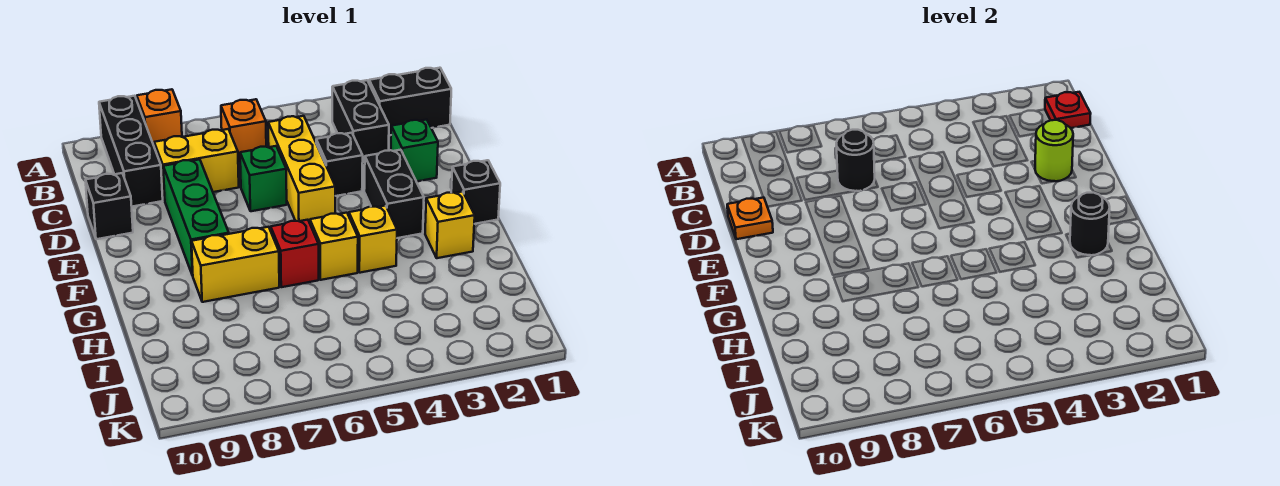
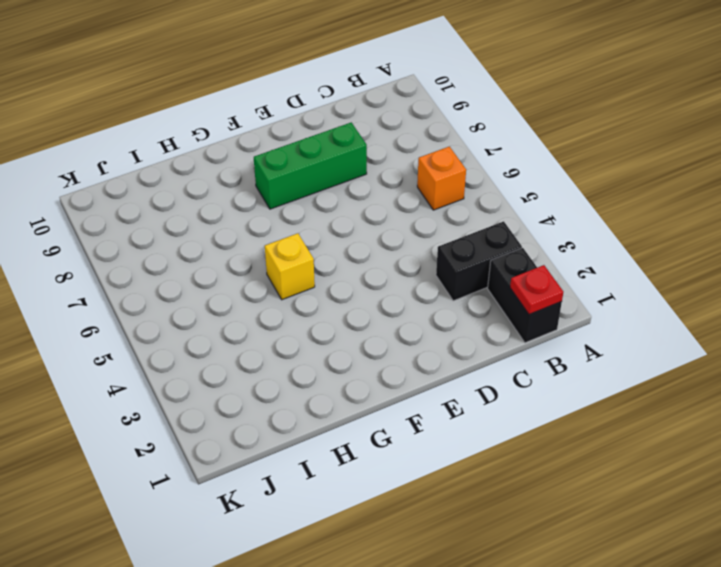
none -> orange 1x1 brick [137,89,182,145]
none -> black 1x3 brick [99,96,163,207]
none -> yellow 1x3 brick [268,116,335,223]

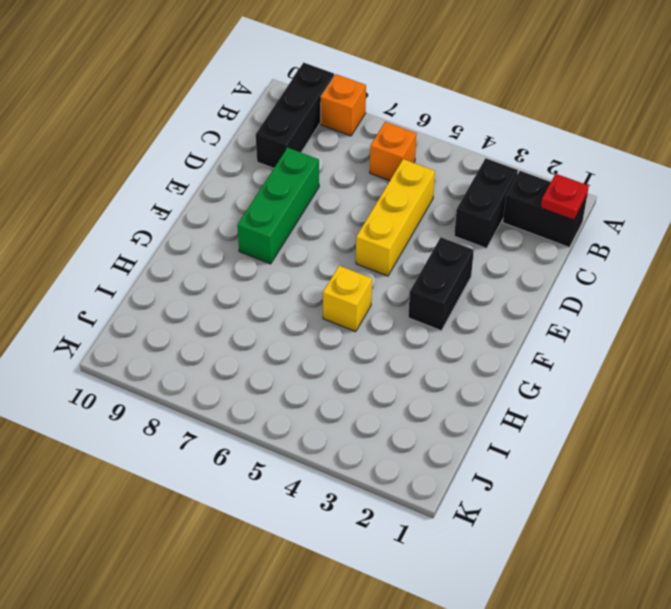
none -> yellow 1x2 brick [154,129,239,200]
none -> green 1x1 brick [391,120,438,182]
none -> black 1x1 brick [316,133,363,196]

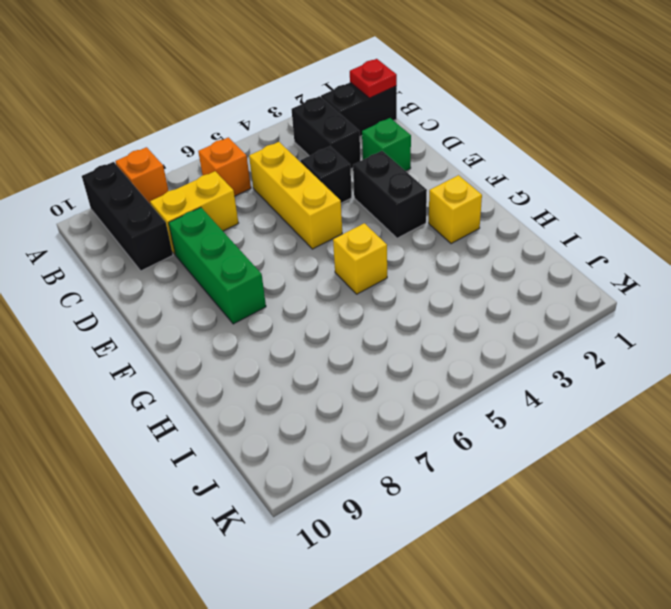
none -> green 1x1 brick [240,146,287,211]
none -> black 1x1 brick [85,173,133,239]
none -> black 1x1 brick [451,160,500,224]

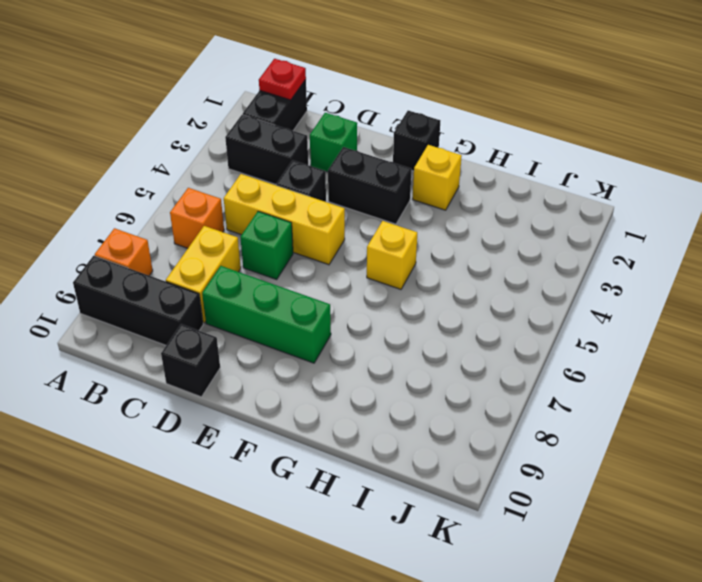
none -> yellow 1x1 brick [349,206,397,273]
none -> red 1x1 brick [271,220,319,287]
none -> yellow 1x2 brick [192,227,279,302]

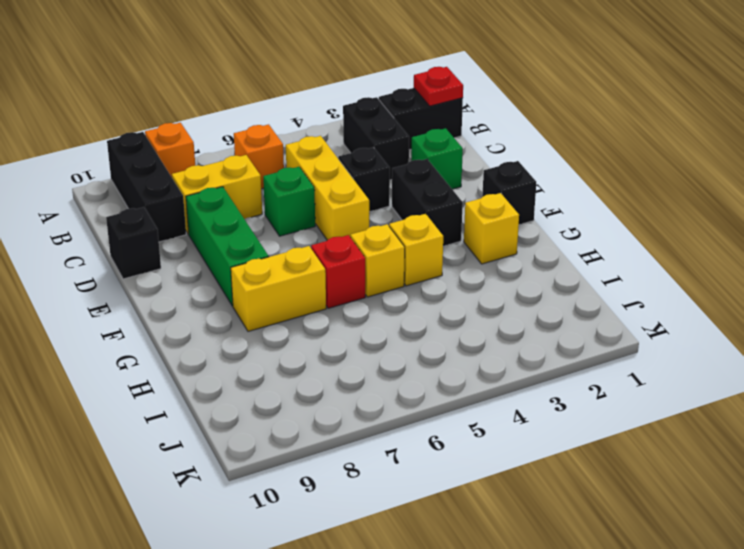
none -> black 1x1 round brick [836,130,875,191]
none -> lime 1x1 round brick [1035,120,1073,181]
none -> orange 1x1 plate [727,197,773,239]

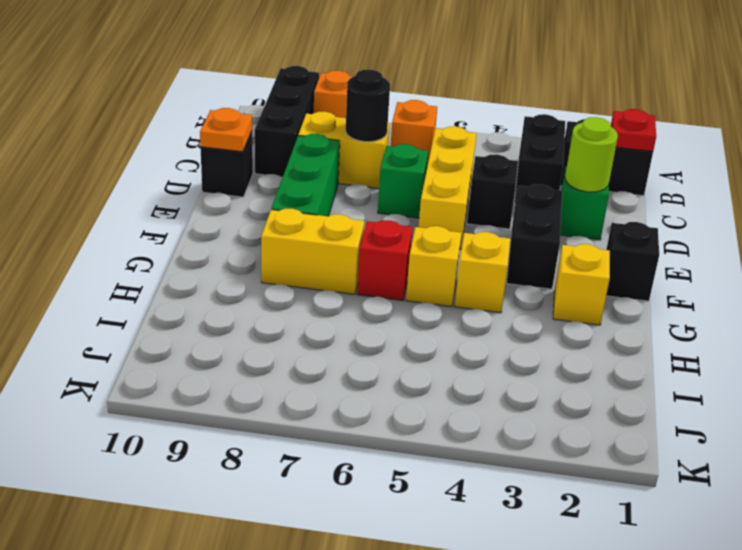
none -> black 1x1 round brick [1070,193,1110,255]

